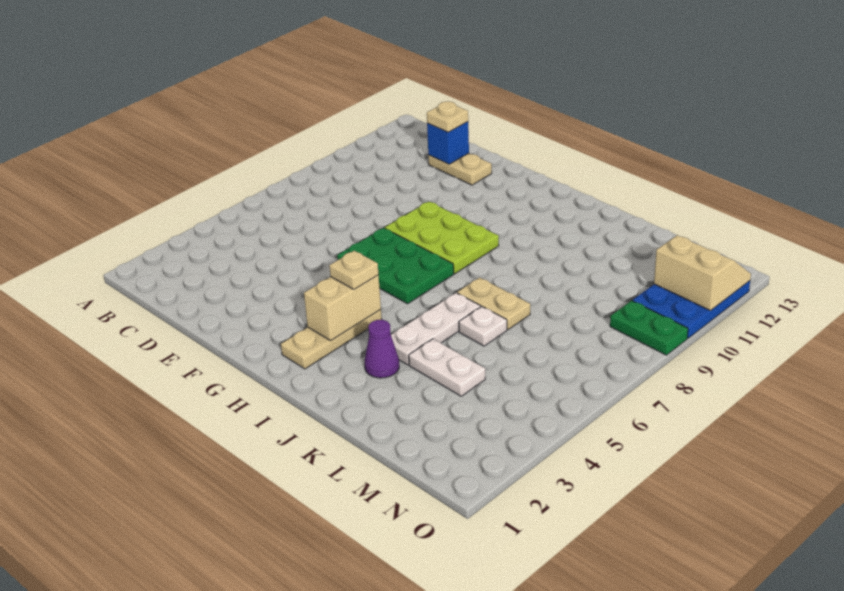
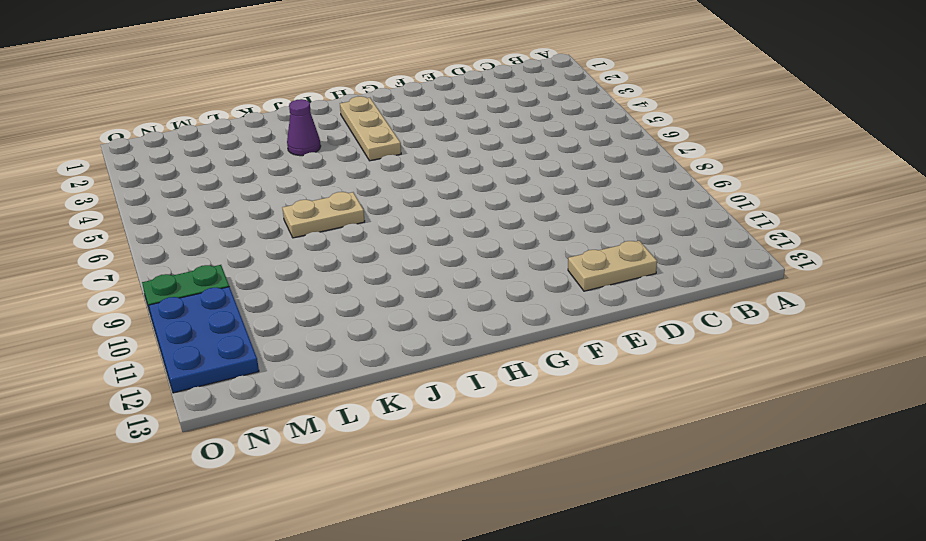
none -> green 2x3 plate [337,228,454,304]
none -> lime 2x3 plate [385,202,499,274]
none -> white 1x3 plate [391,293,481,365]

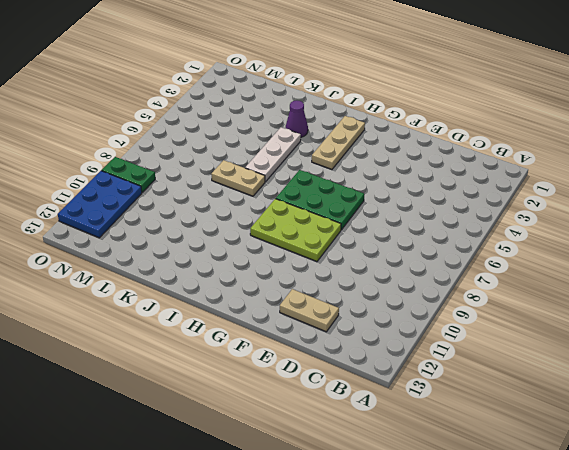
none -> white 1x2 plate [409,339,485,396]
none -> white 1x1 plate [459,306,507,346]
none -> blue 1x1 brick [427,122,469,164]

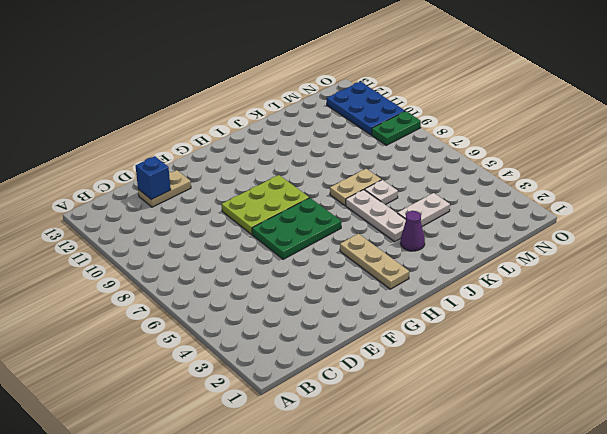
none -> tan 1x2 brick [304,275,381,341]
none -> tan 2x2 slope [654,235,751,310]
none -> tan 1x1 plate [427,101,468,132]

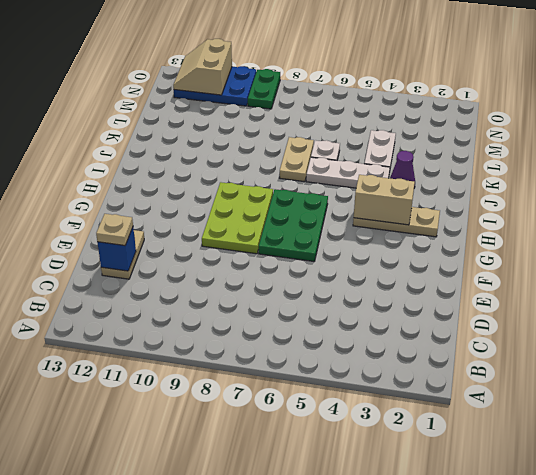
none -> tan 1x1 plate [329,251,379,289]

